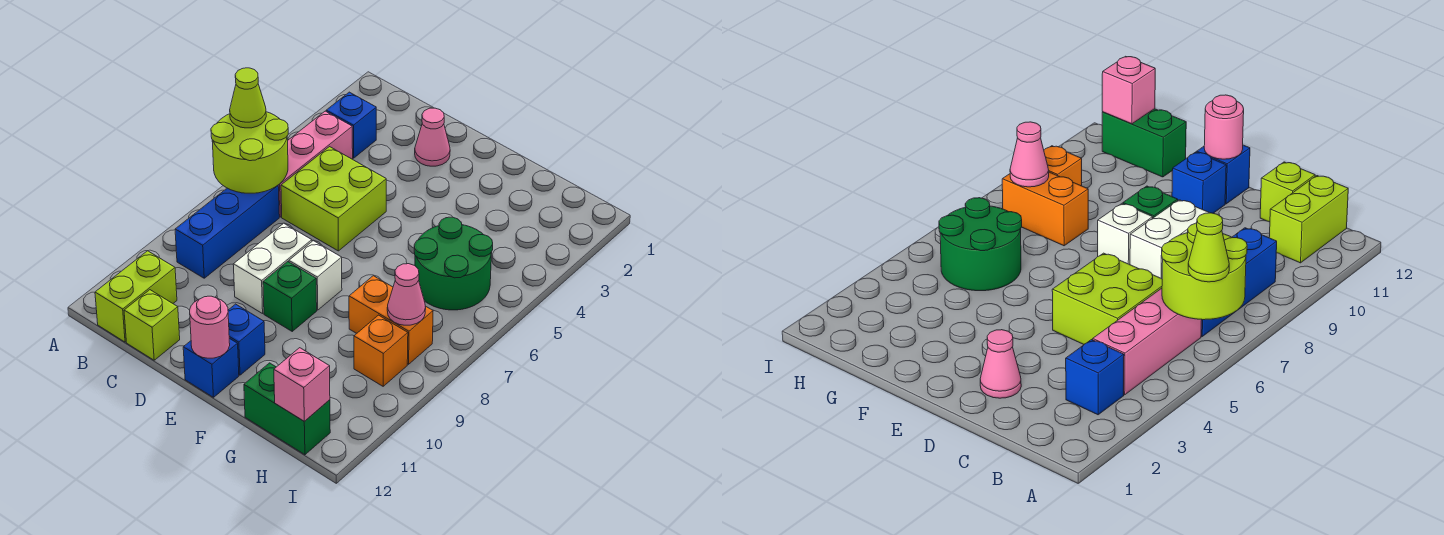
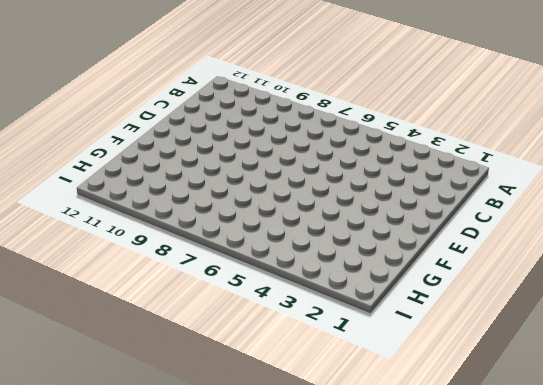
none -> blue 1x1 brick [326,92,376,158]
none -> pink 1x3 brick [278,111,353,217]
none -> blue 1x3 brick [175,185,279,278]

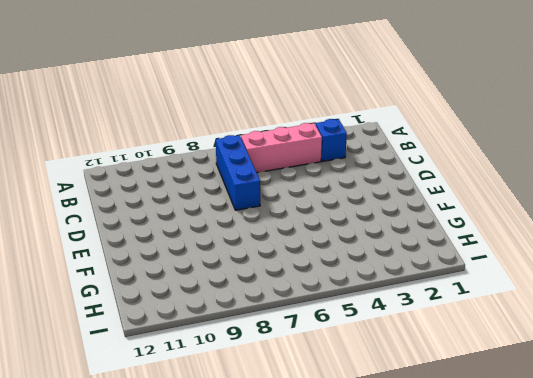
blue 1x3 brick [216,135,260,210] -> blue 1x3 brick turned to [175,185,279,278]
none -> lime 1x2 brick [95,251,177,342]
none -> lime 2x2 brick [281,147,386,251]
none -> lime 1x1 brick [124,290,180,360]

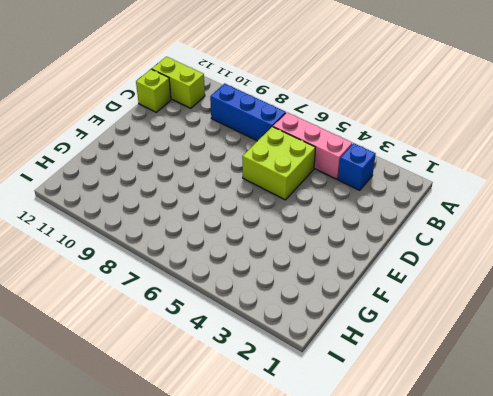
none -> pink 1x1 cone [415,108,450,166]
none -> white 1x2 brick [233,223,312,314]
none -> white 1x1 brick [289,241,342,310]

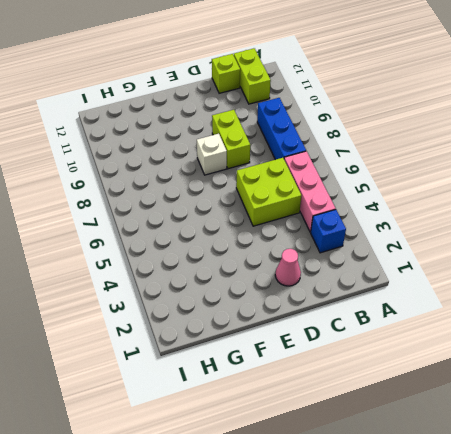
lime 1x2 brick [212,110,250,169] -> white 1x2 brick [233,223,312,314]
none -> green 1x1 brick [263,262,317,331]
none -> blue 1x1 brick [228,304,265,375]
none -> blue 1x1 brick [183,338,239,397]

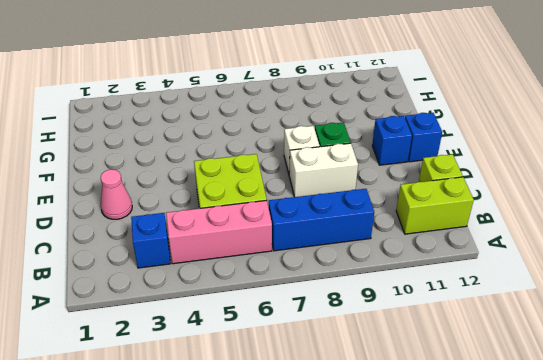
none -> green 2x2 round brick [414,217,493,310]
none -> orange 1x2 brick [349,276,433,364]
none -> green 1x2 brick [244,363,330,455]

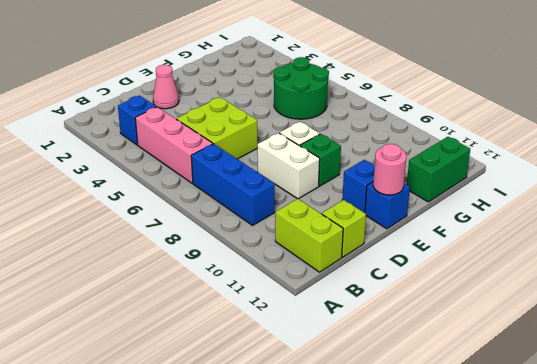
none -> orange 1x2 brick [349,276,433,364]
none -> orange 1x1 brick [354,315,408,386]
none -> lime 2x2 round brick [211,112,288,193]

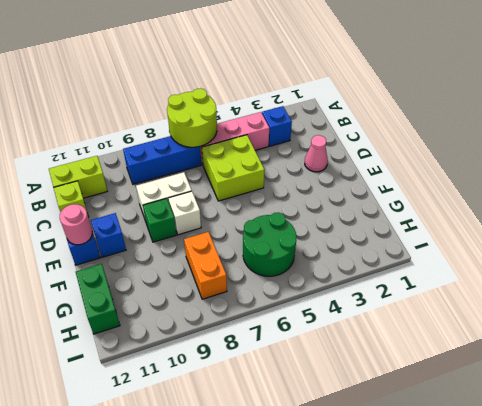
none -> orange 1x1 brick [354,315,408,386]
none -> pink 1x1 cone [387,264,426,325]
none -> pink 1x1 brick [274,348,330,421]

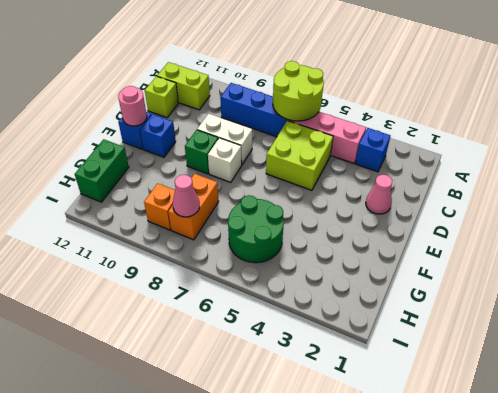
none -> pink 1x1 brick [274,348,330,421]
none -> lime 1x1 cone [230,68,266,128]

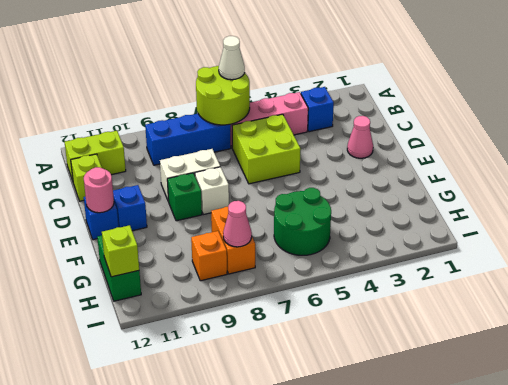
white 1x1 cone [219,36,245,80] -> lime 1x1 cone [230,68,266,128]
lime 1x1 brick [102,225,139,277] -> pink 1x1 brick [274,348,330,421]

